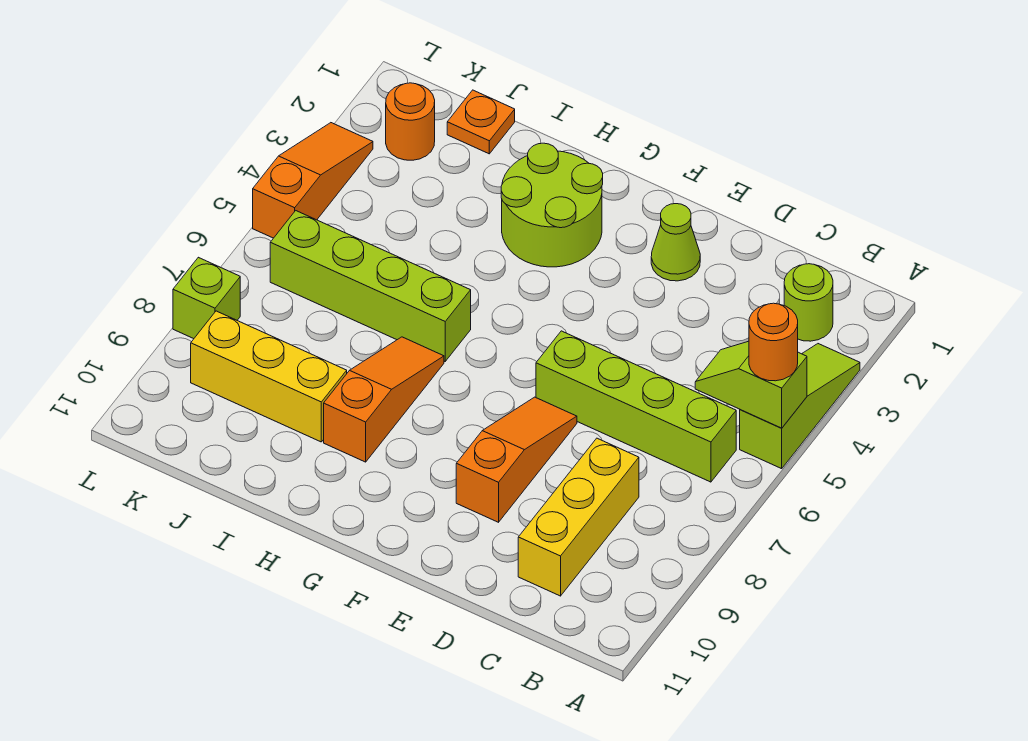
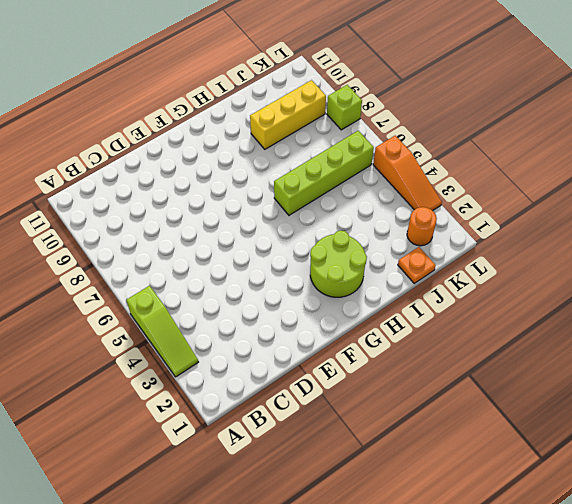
none -> lime 1x1 round brick [784,264,833,341]
none -> lime 1x4 brick [536,331,736,482]
none -> yellow 1x3 brick [518,438,639,596]

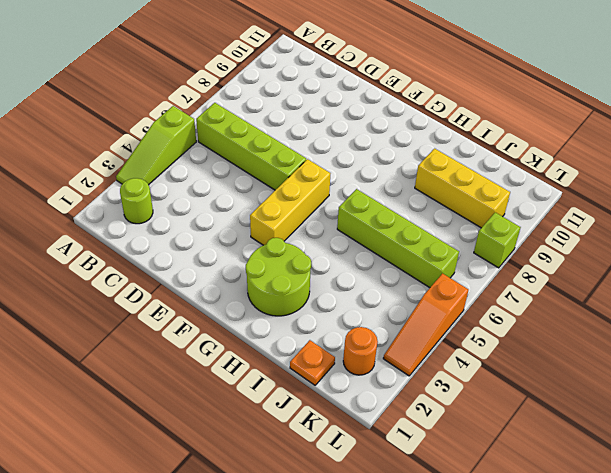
yellow 1x3 brick [250,159,331,245] -> yellow 1x3 brick moved to [518,438,639,596]
none -> lime 1x1 cone [651,204,700,281]
none -> orange 1x3 slope [456,397,577,522]
none -> orange 1x3 slope [324,337,444,462]

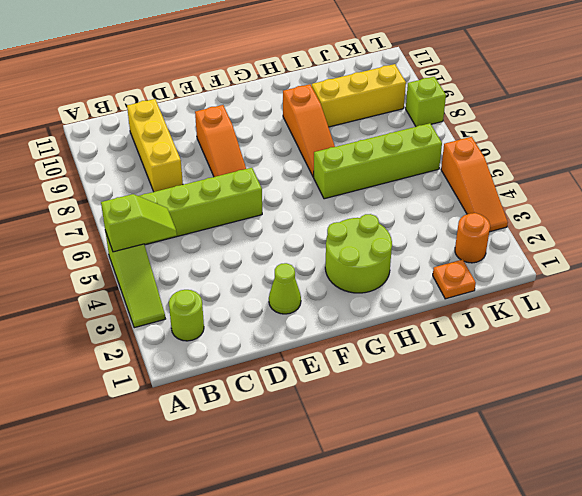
none -> orange 1x1 round brick [749,303,798,381]

